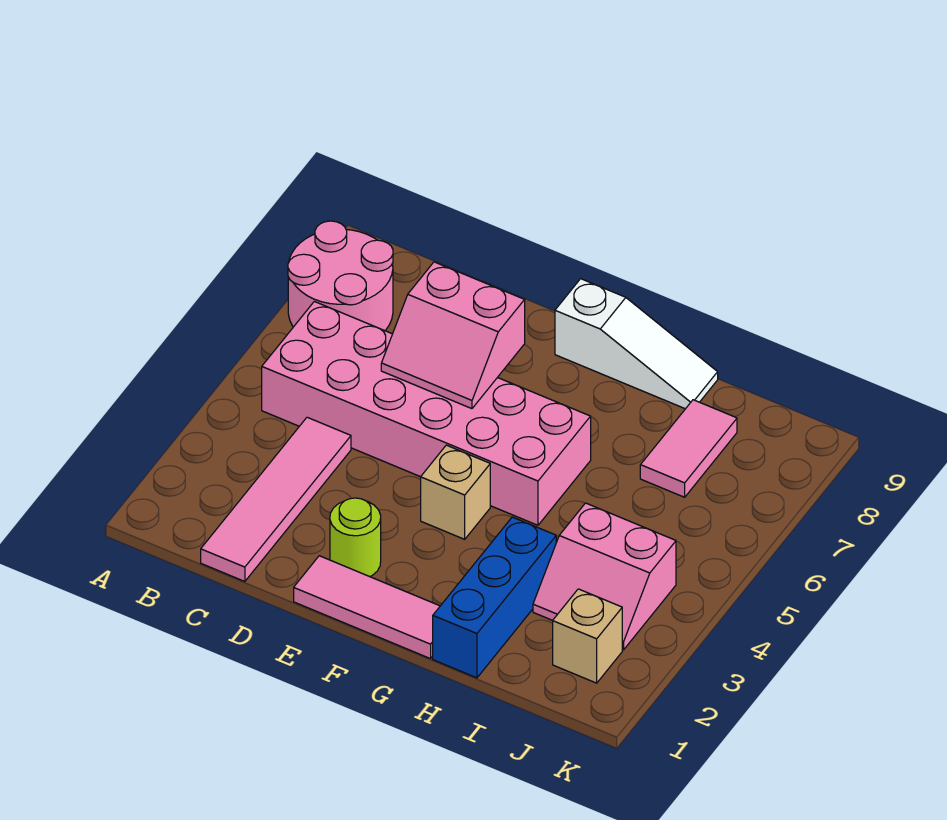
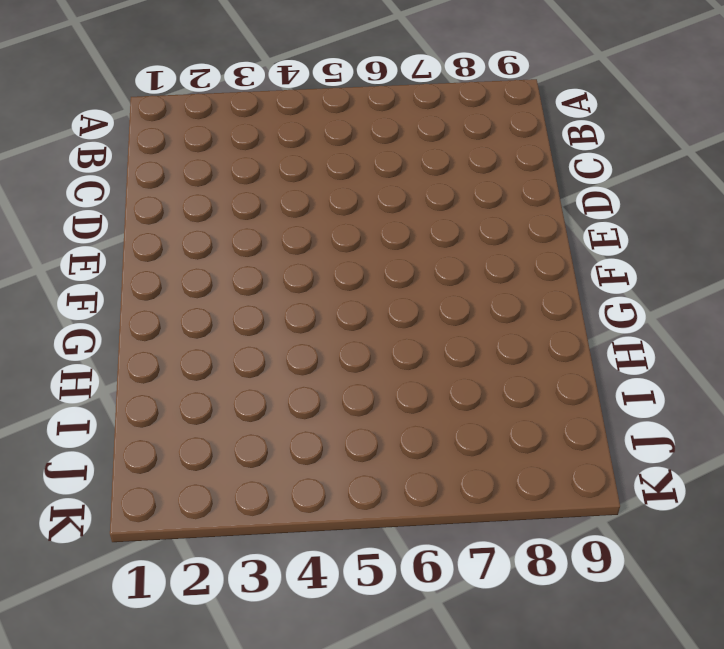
none -> pink 2x2 round brick [288,221,393,331]
none -> pink 2x6 brick [262,301,591,525]
none -> pink 1x4 tile [201,417,351,582]

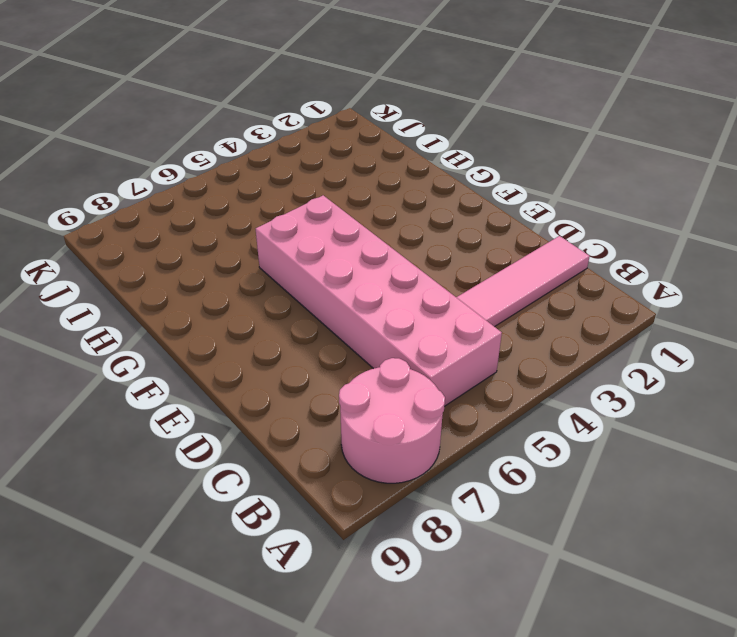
none -> pink 1x3 tile [294,556,440,659]
none -> lime 1x1 round brick [330,498,381,577]
none -> tan 1x1 brick [421,445,490,539]

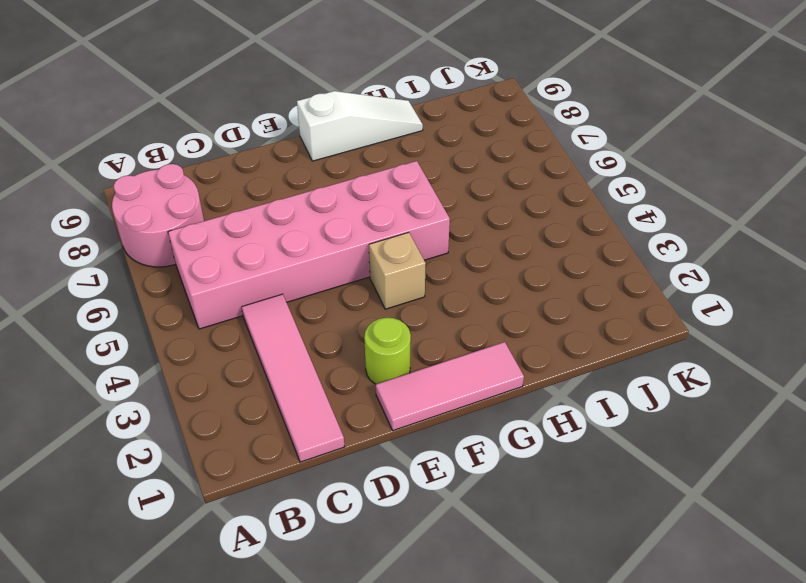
none -> blue 1x3 brick [433,517,556,678]
none -> pink 2x2 slope [533,503,676,650]
none -> pink 1x2 tile [640,400,737,497]

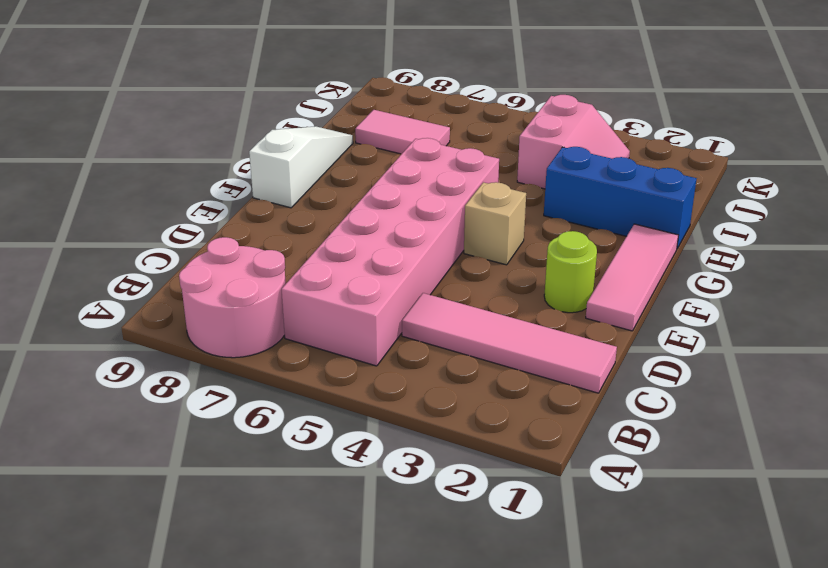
none -> tan 1x1 brick [553,589,622,683]
none -> pink 2x2 slope [381,262,525,409]

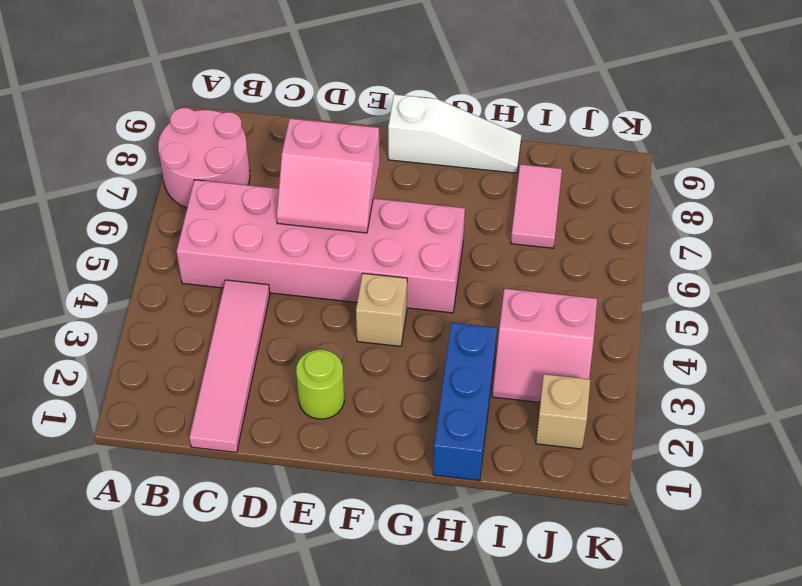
none -> pink 1x3 tile [294,556,440,659]

